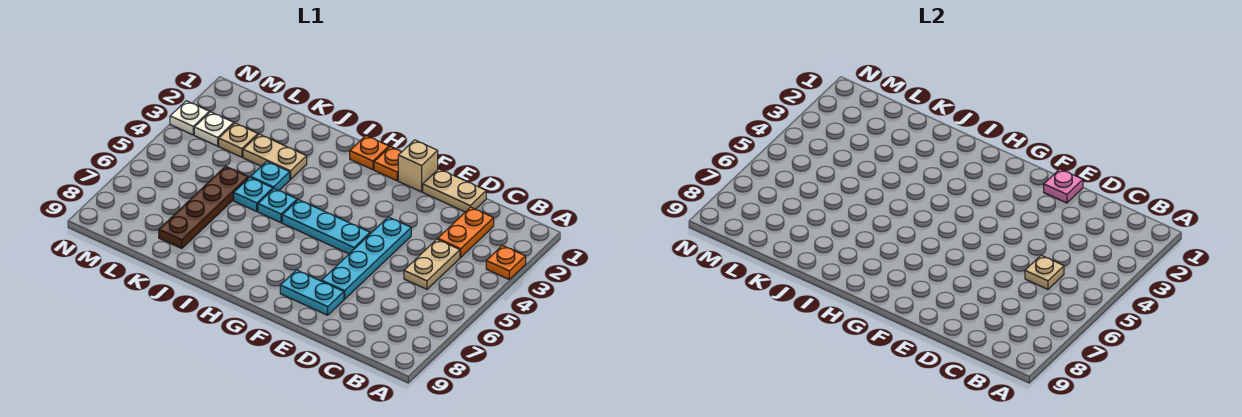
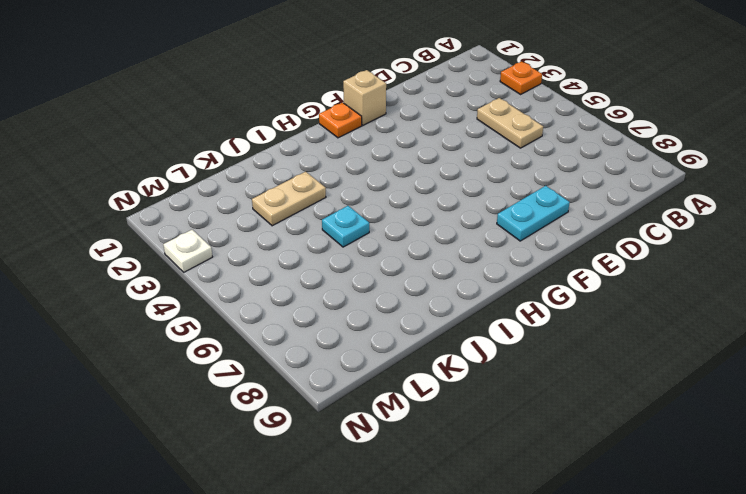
none -> orange 1x2 plate [438,207,494,257]
none -> tan 1x2 plate [423,169,486,212]
none -> cyan 1x4 plate [322,217,411,299]

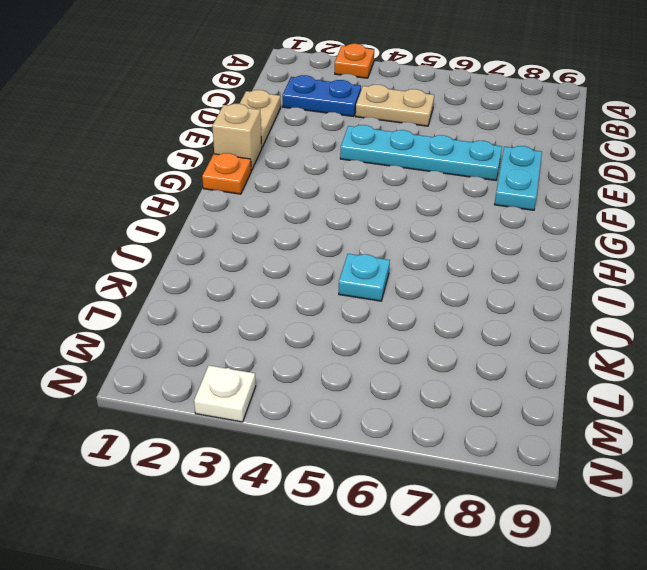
blue 1x2 plate [283,75,361,117] -> orange 1x2 plate [438,207,494,257]
none -> cyan 1x3 plate [282,200,370,254]
none -> orange 1x1 plate [350,136,389,170]
none -> cyan 1x1 plate [258,189,297,223]

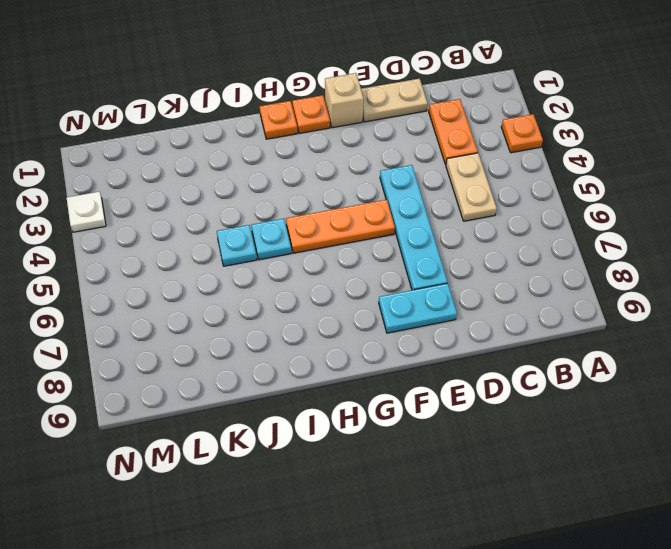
orange 1x3 plate [286,200,395,253] -> cyan 1x3 plate [282,200,370,254]
none -> tan 1x2 plate [243,134,307,179]
none -> cyan 1x1 plate [251,161,290,191]
none -> brown 1x4 plate [159,166,249,249]

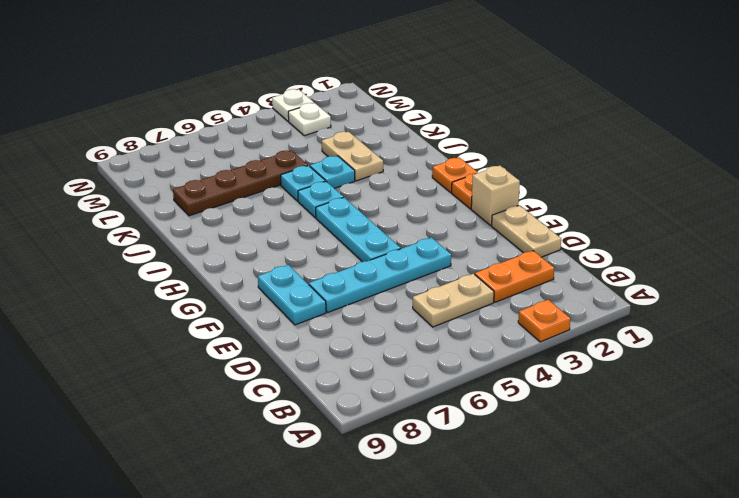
none -> tan 1x1 plate [219,123,258,157]
none -> tan 1x1 plate [1025,255,1064,289]
none -> pink 1x1 plate [1044,169,1083,203]

